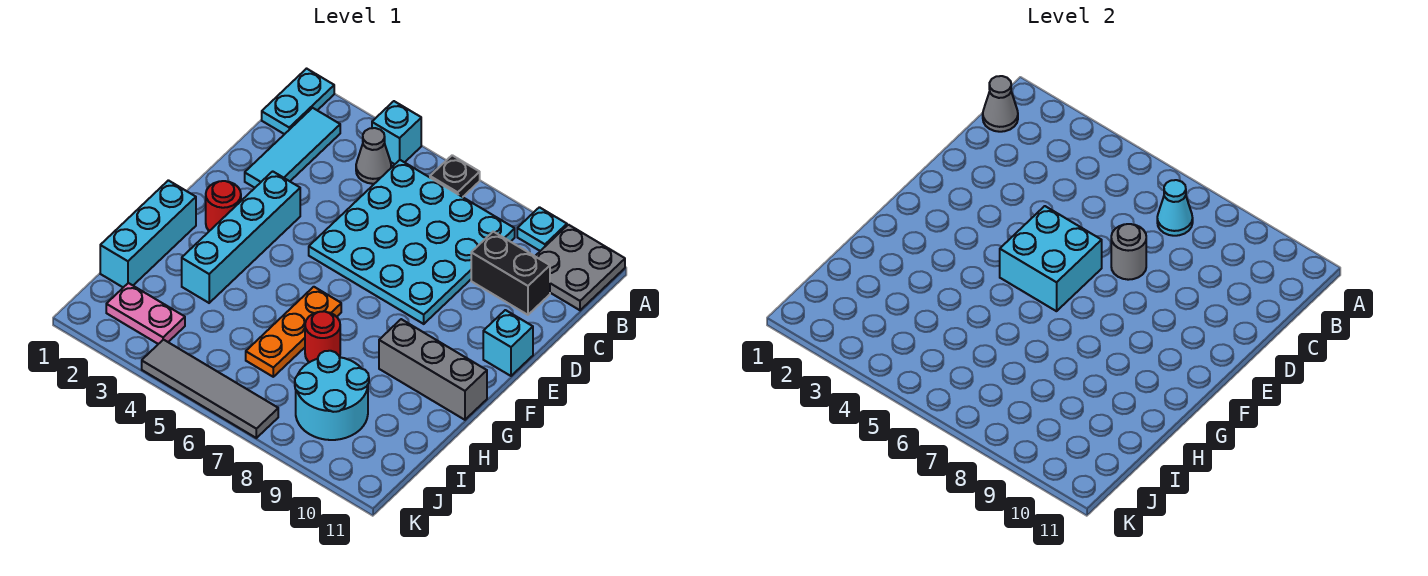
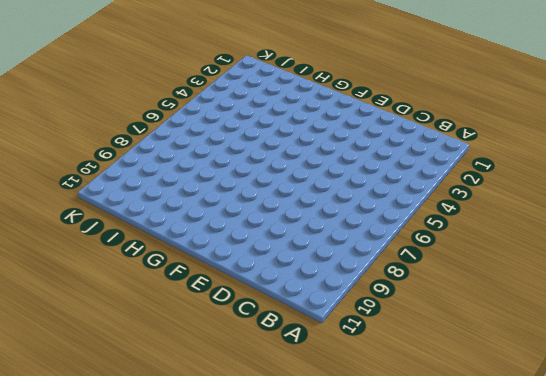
none -> cyan 1x2 plate [262,69,334,134]
none -> cyan 1x1 brick [372,101,421,164]
none -> black 1x1 plate [430,155,480,197]

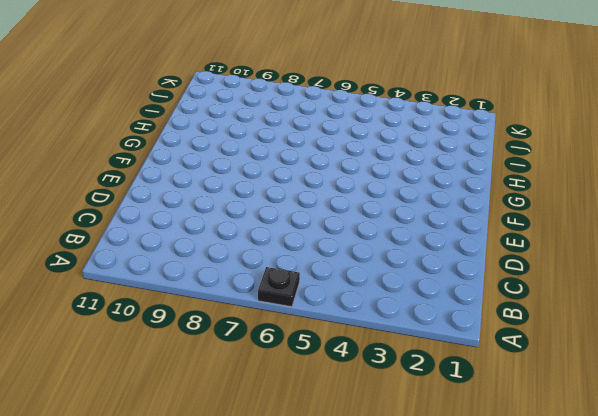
none -> cyan 1x2 plate [262,69,334,134]
none -> cyan 1x1 brick [372,101,421,164]
none -> cyan 1x1 plate [517,207,567,251]

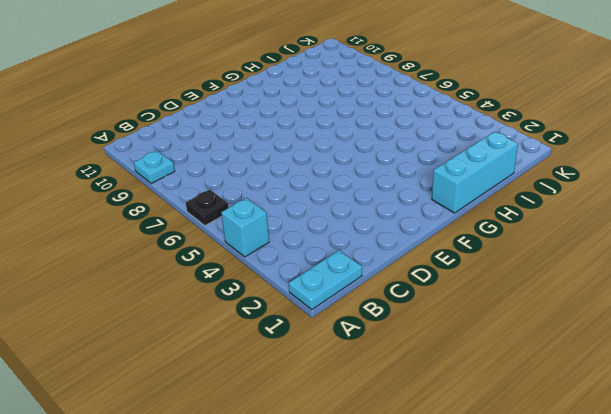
none -> grey 2x2 plate [535,225,625,310]
none -> cyan 1x3 tile [245,108,340,188]
none -> grey 1x1 cone [356,128,391,184]

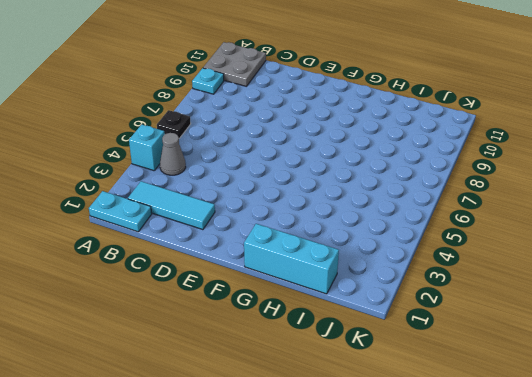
none -> cyan 4x4 plate [309,160,515,324]
none -> black 1x2 brick [471,232,550,315]
none -> cyan 1x4 brick [182,171,300,303]

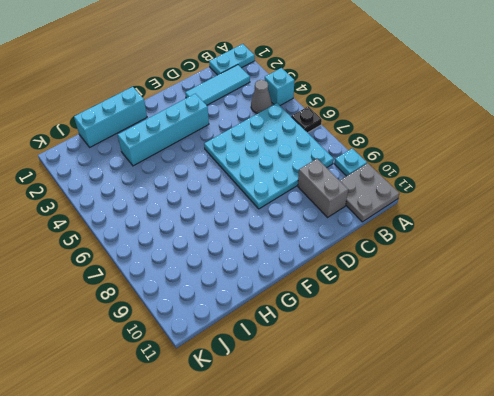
grey 1x2 brick [298,159,348,217] -> black 1x2 brick [471,232,550,315]
none -> cyan 1x1 brick [483,310,533,376]
none -> red 1x1 round brick [206,181,241,231]
none -> orange 1x3 plate [246,287,341,377]

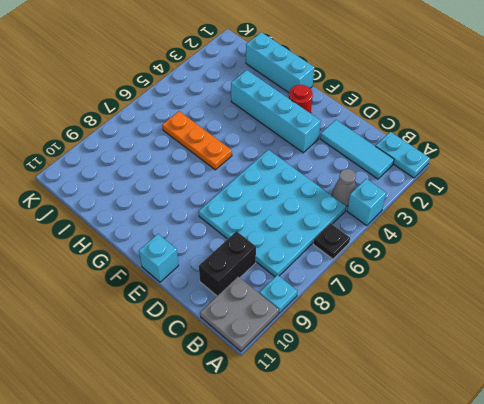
none -> grey 1x3 brick [379,319,487,420]
none -> red 1x1 round brick [305,311,340,362]
none -> cyan 2x2 round brick [295,351,369,440]

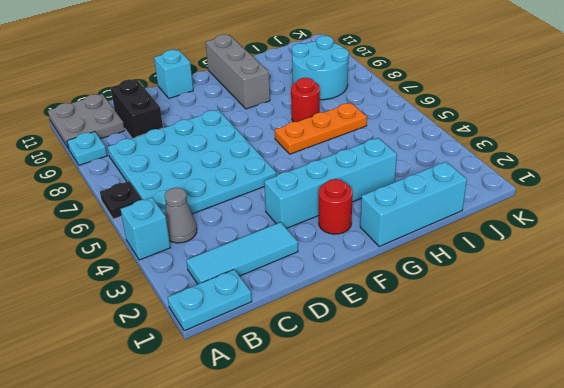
none -> pink 1x2 plate [106,283,185,344]
none -> grey 1x4 tile [142,340,278,438]
none -> grey 1x1 cone [983,76,1018,132]

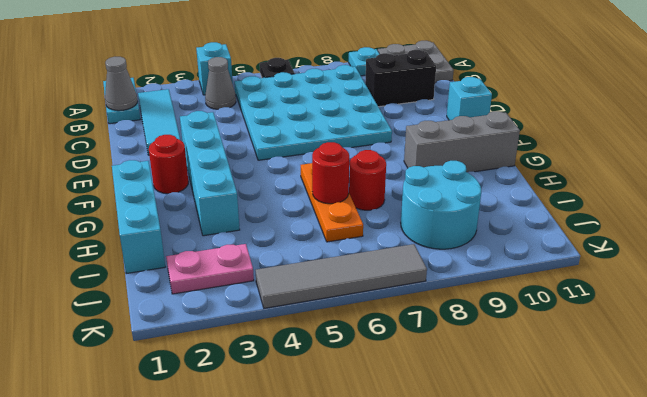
red 1x1 round brick [312,142,349,204] -> none
none -> cyan 1x1 cone [1157,180,1193,236]
none -> grey 1x1 round brick [1111,224,1146,280]
none -> cyan 2x2 brick [1000,206,1102,311]

